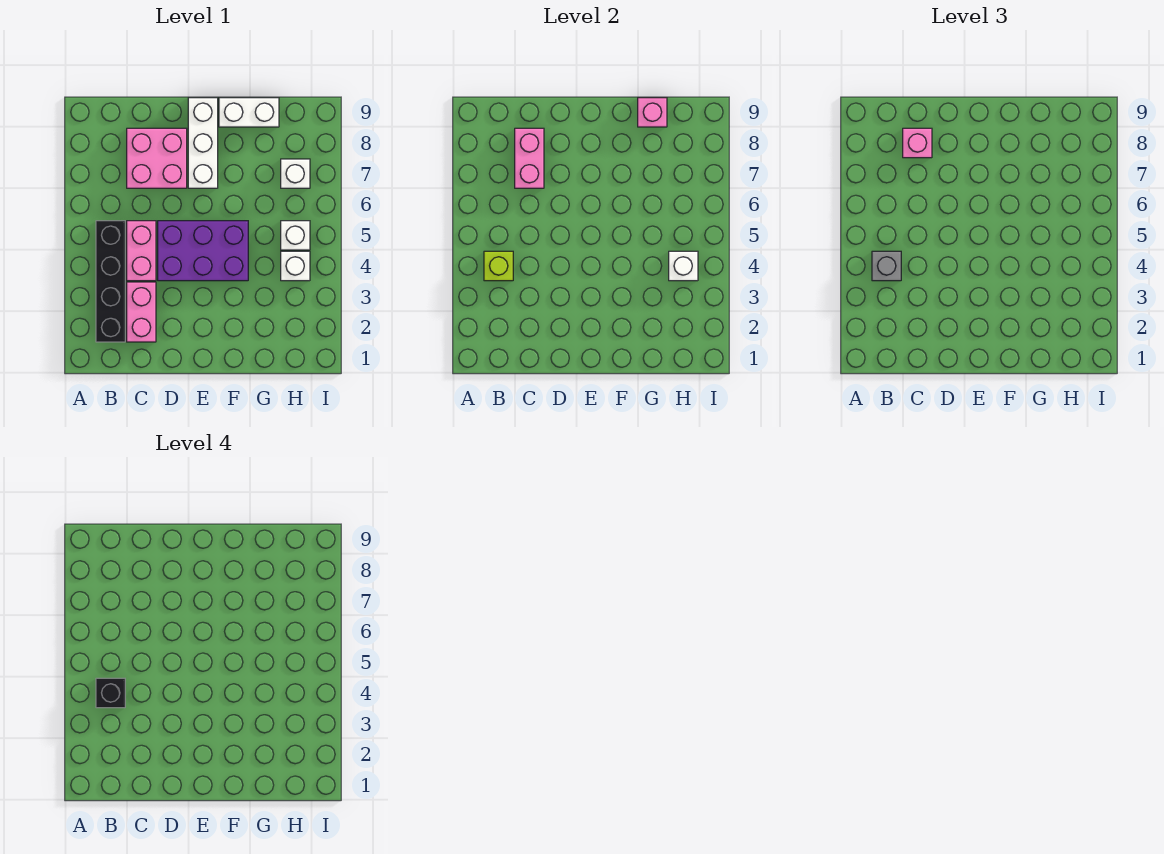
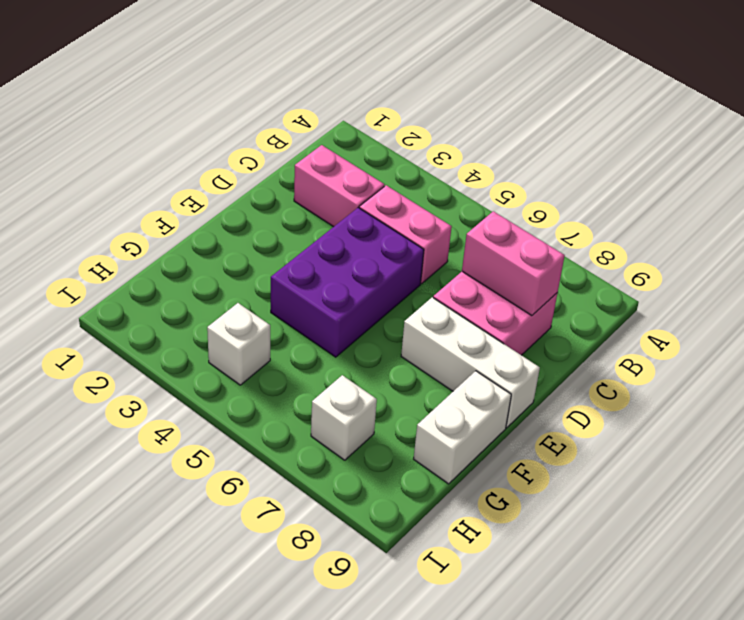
none -> black 1x4 brick [96,221,125,342]
none -> white 1x1 brick [281,221,310,250]
none -> lime 1x1 brick [484,251,513,281]

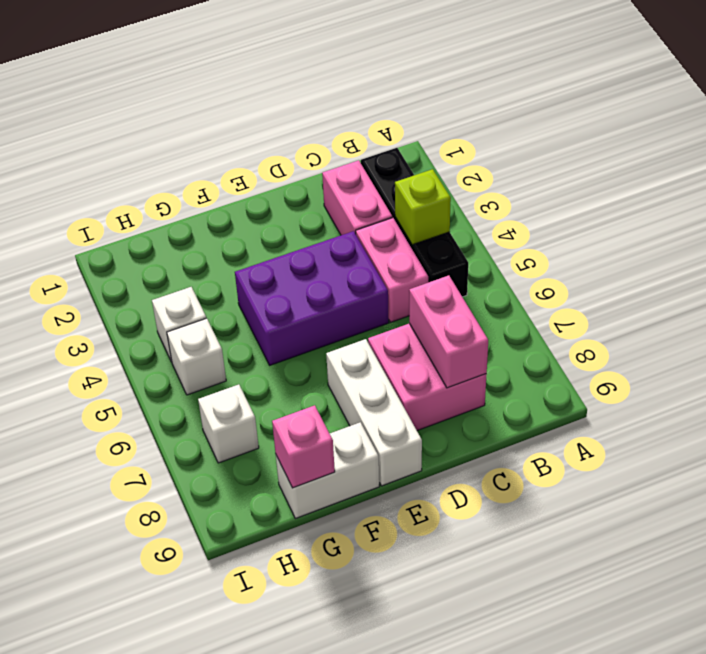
none -> white 1x1 brick [669,251,698,281]
none -> grey 1x1 brick [872,251,901,281]
none -> pink 1x1 brick [903,128,932,158]

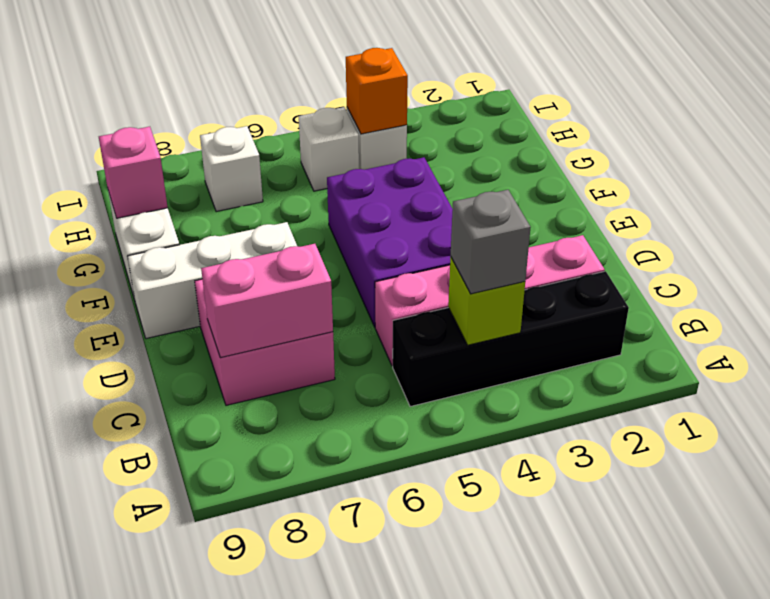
orange 1x1 brick [346,48,408,134] -> white 1x1 brick [669,251,698,281]
none -> pink 1x1 brick [903,128,932,158]
none -> black 1x1 brick [96,678,125,708]

